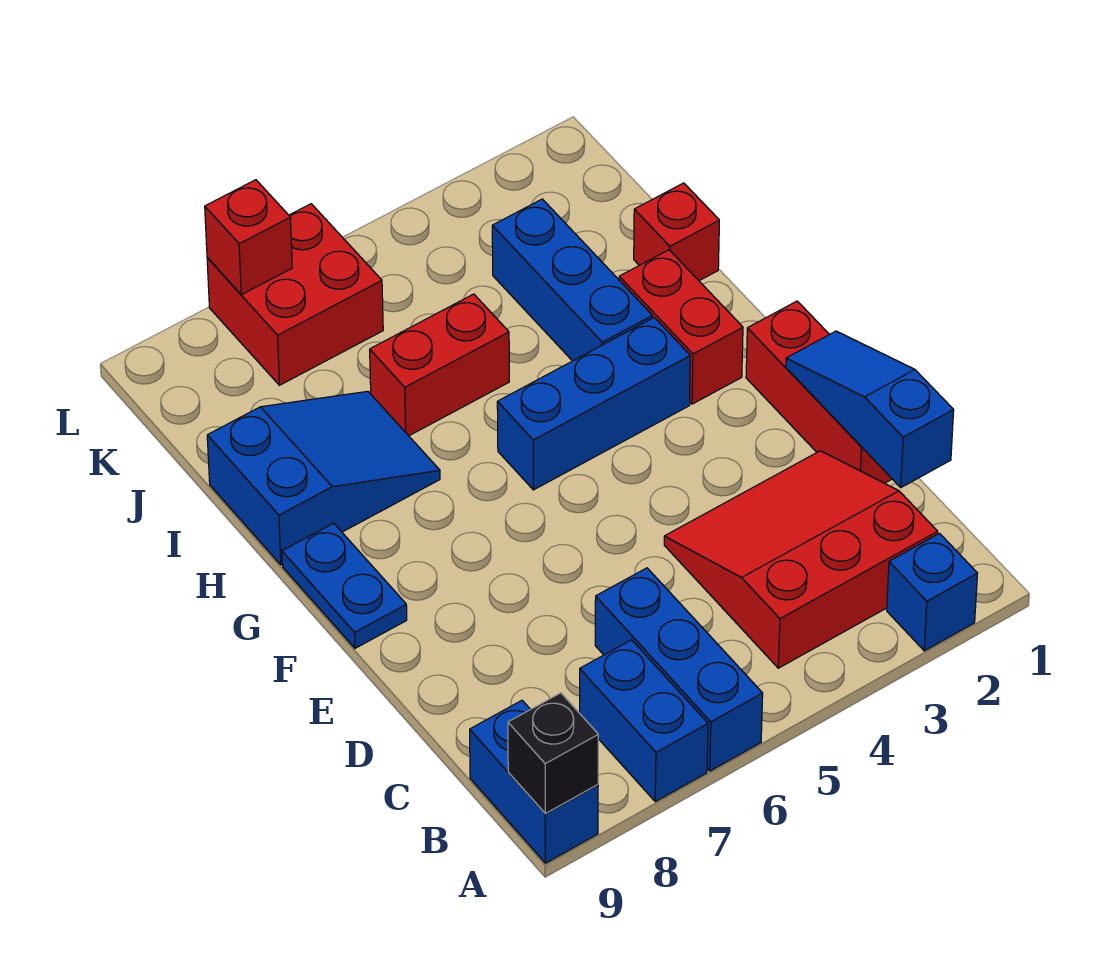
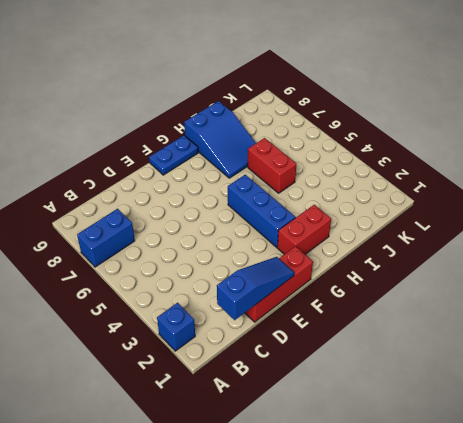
none -> blue 1x3 brick [595,568,763,771]
none -> blue 1x2 brick [470,700,598,863]
none -> red 3x3 slope [664,451,938,668]

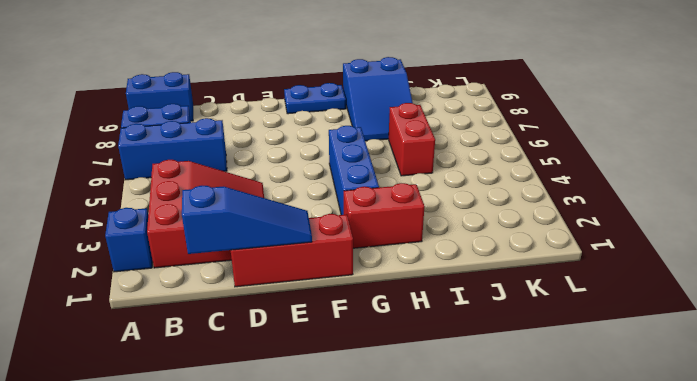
none -> blue 1x3 brick [492,199,652,361]
none -> red 1x1 brick [634,183,719,281]
none -> red 2x2 brick [207,204,383,385]

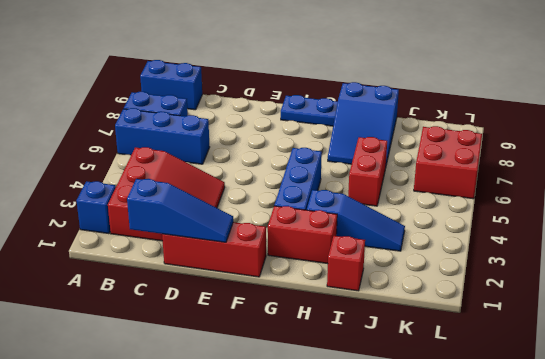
blue 1x3 slope [307,190,405,251] -> blue 1x3 brick [492,199,652,361]
none -> black 1x1 brick [508,693,598,813]
none -> red 1x1 brick [205,180,292,295]

